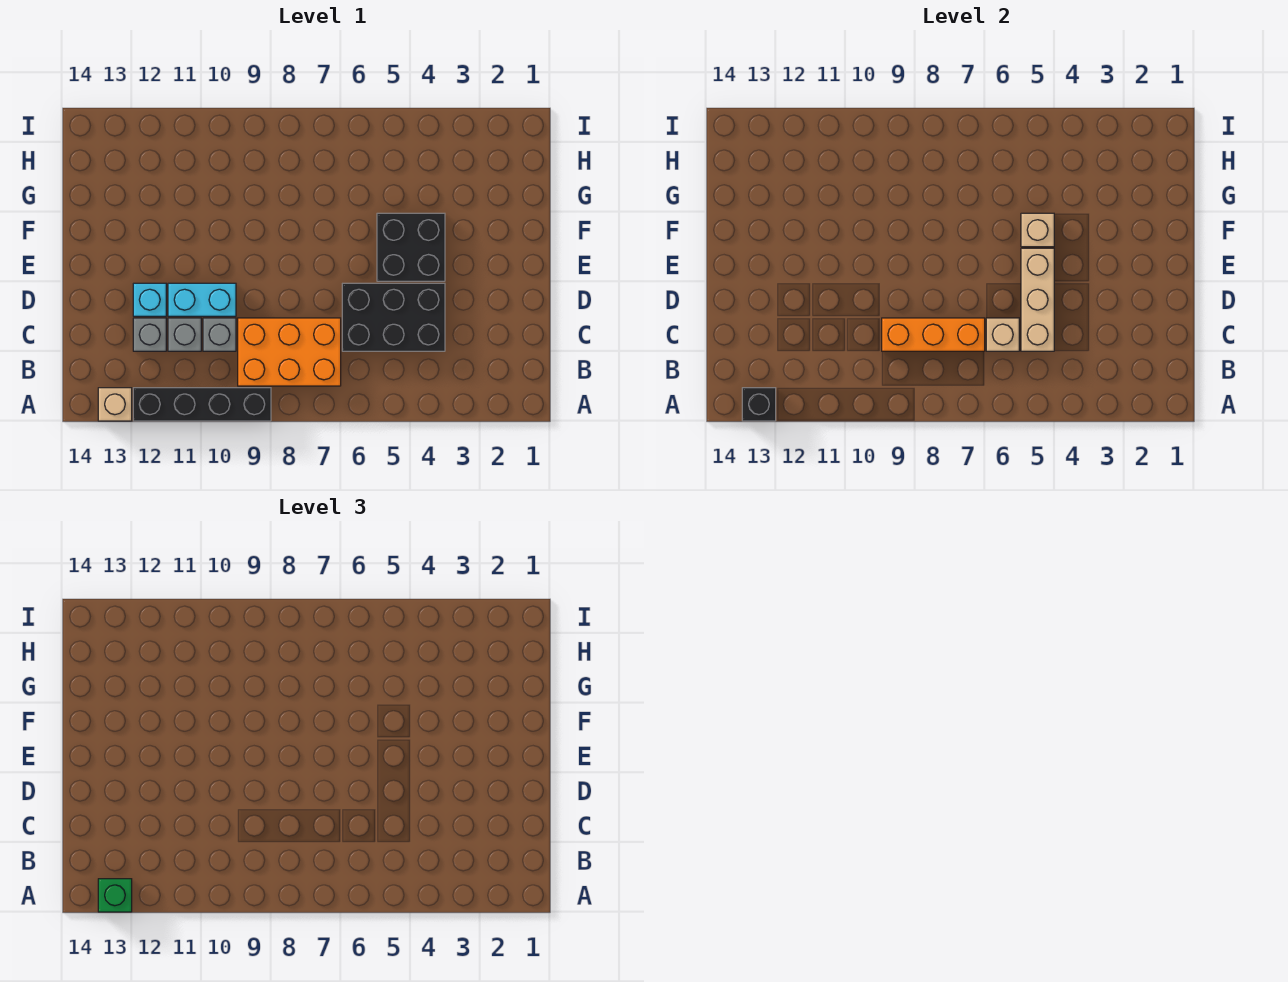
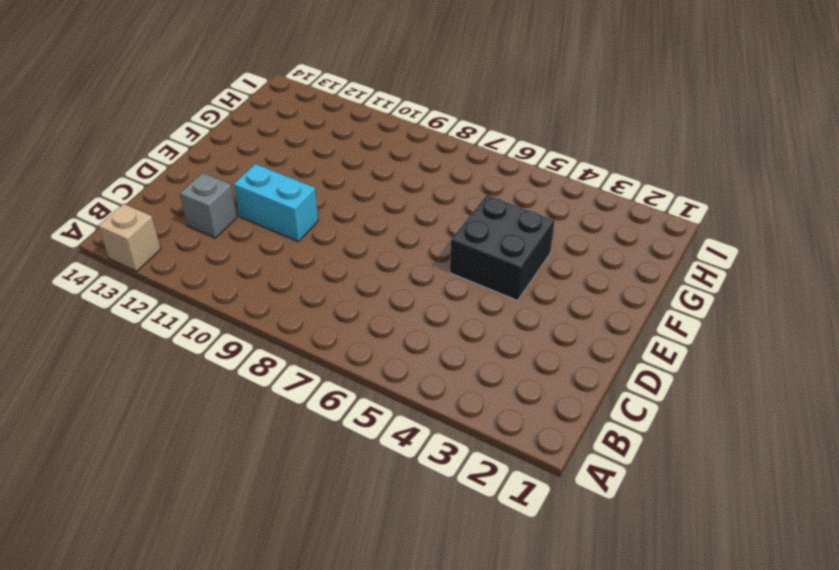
none -> black 1x4 brick [133,388,271,421]
none -> orange 2x3 brick [238,318,341,386]
none -> black 2x3 brick [342,283,445,351]

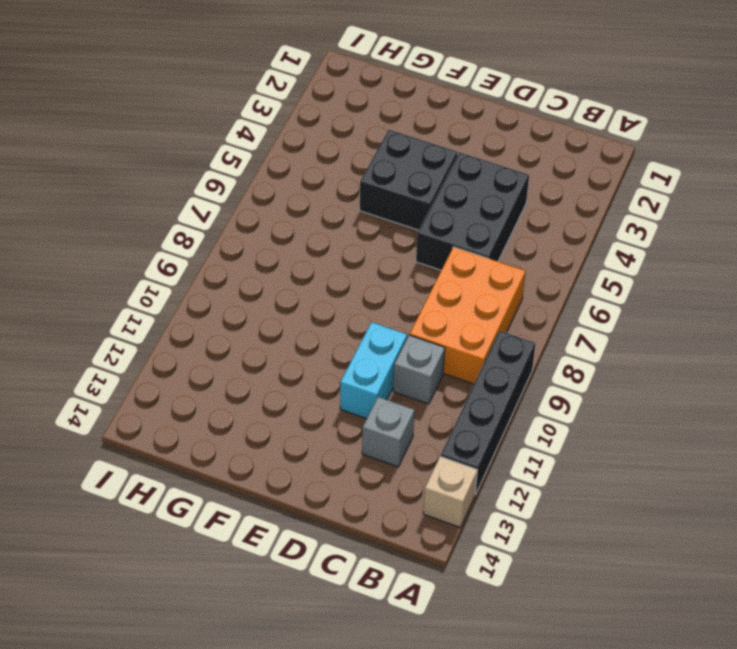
none -> grey 1x1 brick [168,318,201,351]
none -> cyan 1x1 brick [133,283,166,316]
none -> black 1x1 brick [742,388,776,421]

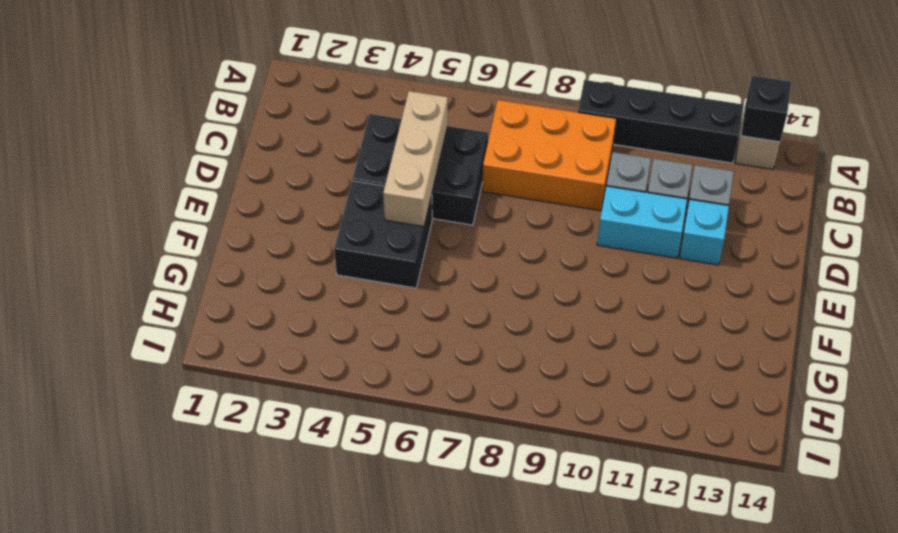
none -> tan 1x1 brick [986,318,1019,351]
none -> orange 1x3 brick [882,318,985,351]
none -> tan 1x1 brick [1021,213,1054,247]

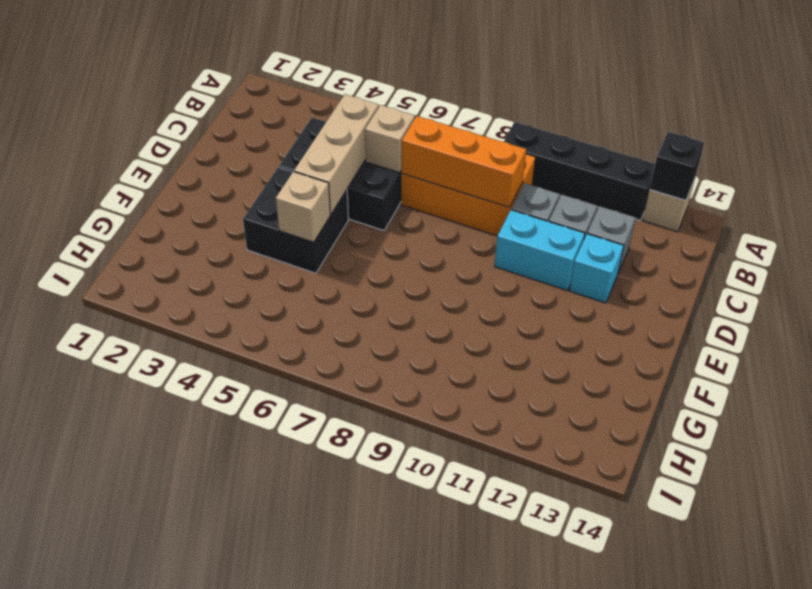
none -> green 1x1 brick [98,879,132,912]

